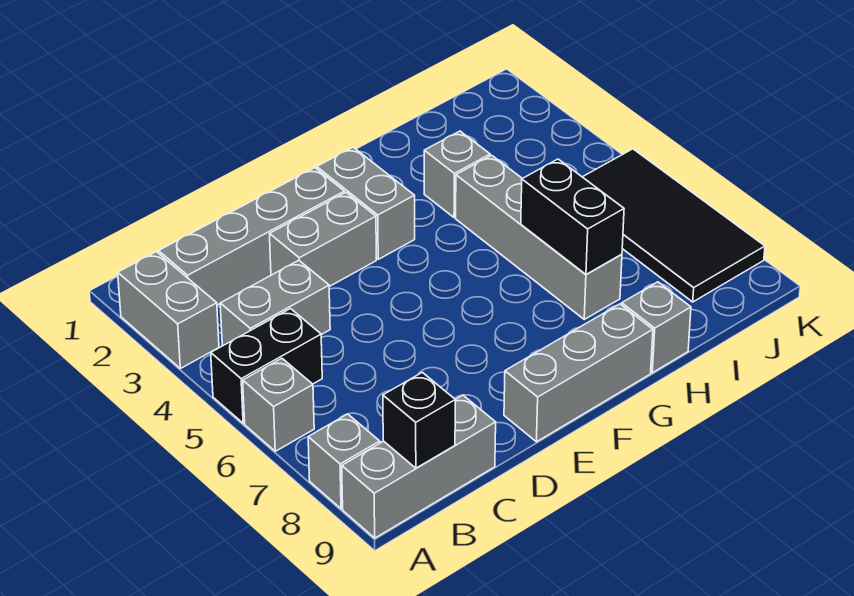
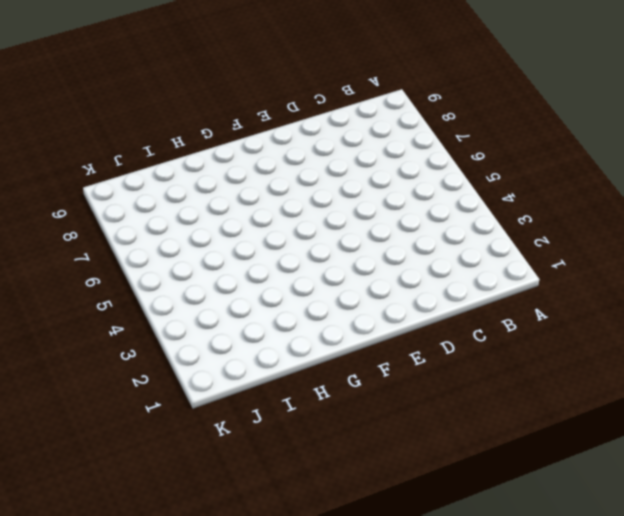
none -> grey 1x2 brick [118,252,219,369]
none -> black 1x2 brick [211,309,322,423]
none -> grey 1x1 brick [243,358,314,451]

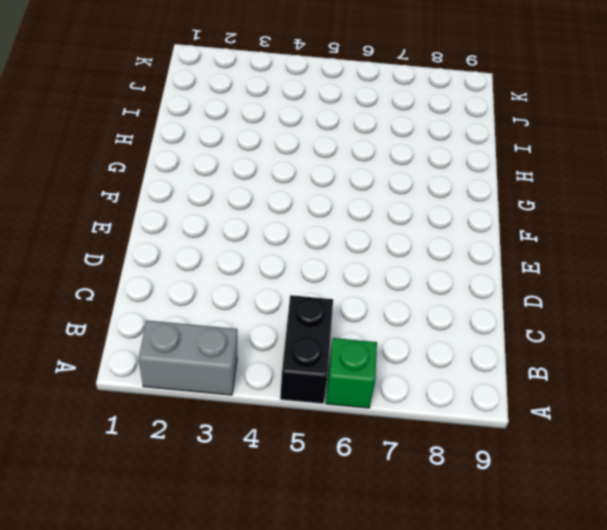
green 1x1 brick [326,338,377,408] -> grey 1x1 brick [243,358,314,451]
none -> grey 1x1 brick [308,414,380,509]
none -> grey 1x3 brick [342,395,496,538]
none -> grey 1x4 brick [159,168,344,305]

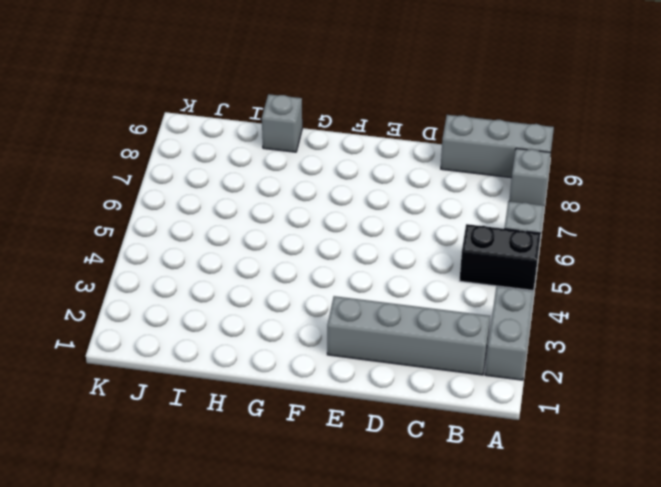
none -> grey 1x2 brick [220,260,330,346]
none -> grey 1x2 brick [270,193,376,287]
none -> grey 1x3 brick [504,304,653,442]

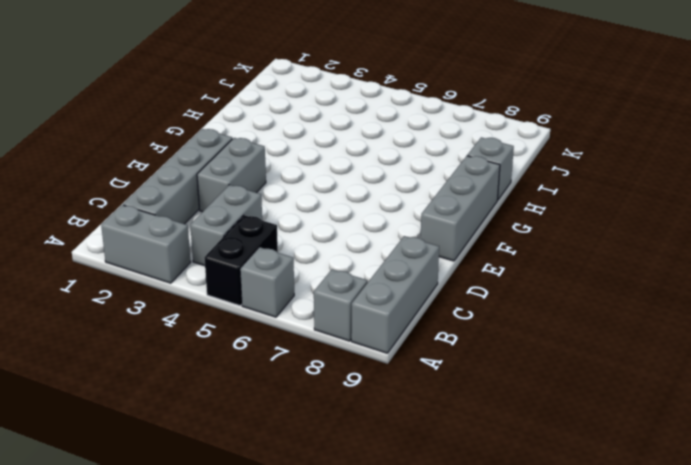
none -> grey 1x2 brick [317,147,415,259]
none -> grey 1x1 brick [424,131,490,218]
none -> grey 1x4 brick [456,155,622,319]

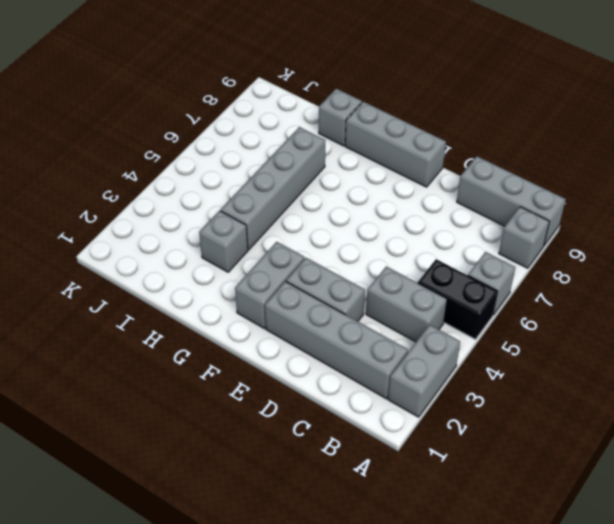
none -> black 2x4 tile [583,149,765,302]
none -> black 1x1 brick [383,372,455,468]
none -> black 1x2 brick [521,159,624,275]

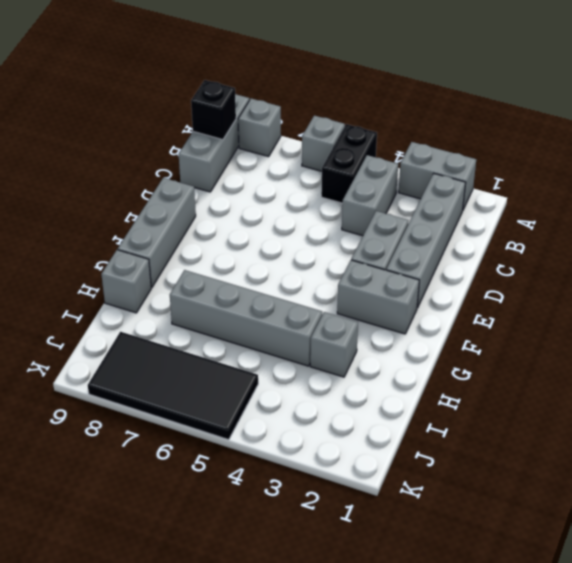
none -> black 1x2 brick [521,159,624,275]

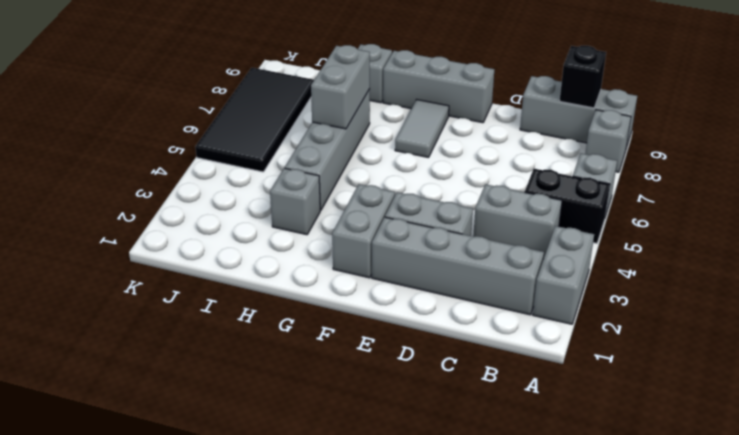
grey 1x2 tile [395,100,449,158] -> none
grey 1x2 brick [311,45,370,129] -> black 1x2 brick [521,159,624,275]

